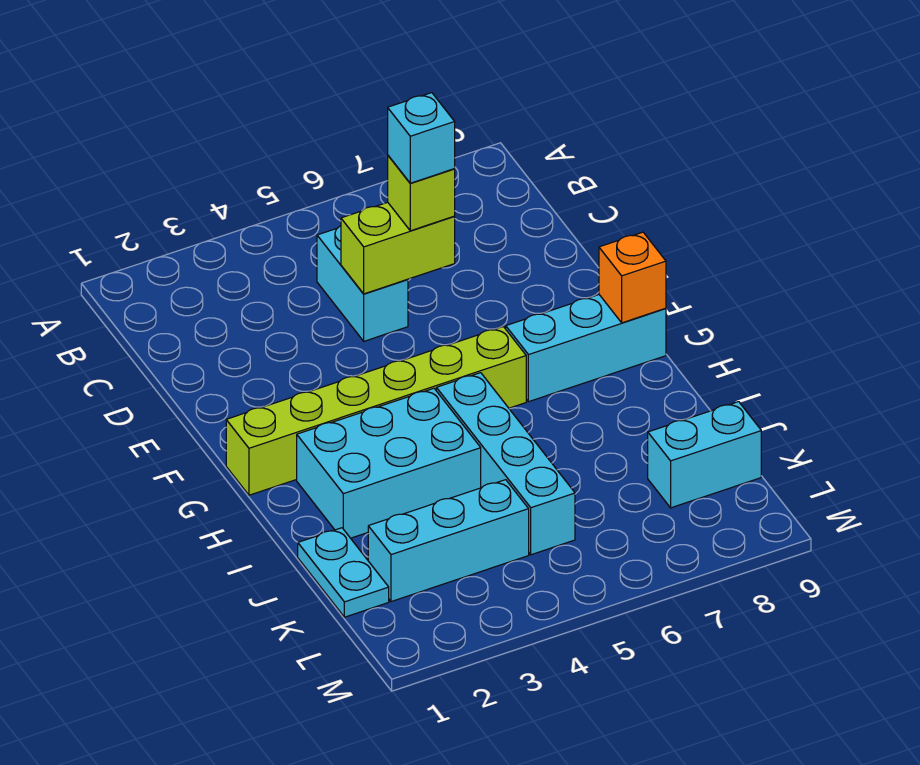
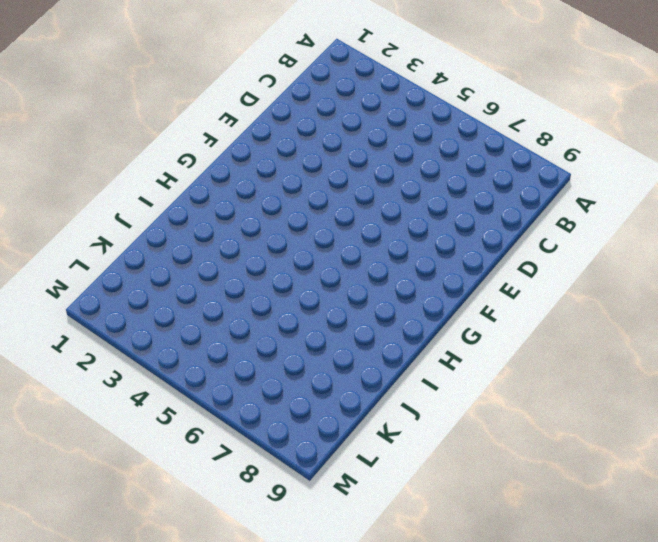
none -> cyan 1x2 brick [317,226,408,341]
none -> lime 1x6 brick [226,327,526,495]
none -> cyan 1x3 brick [506,295,666,402]

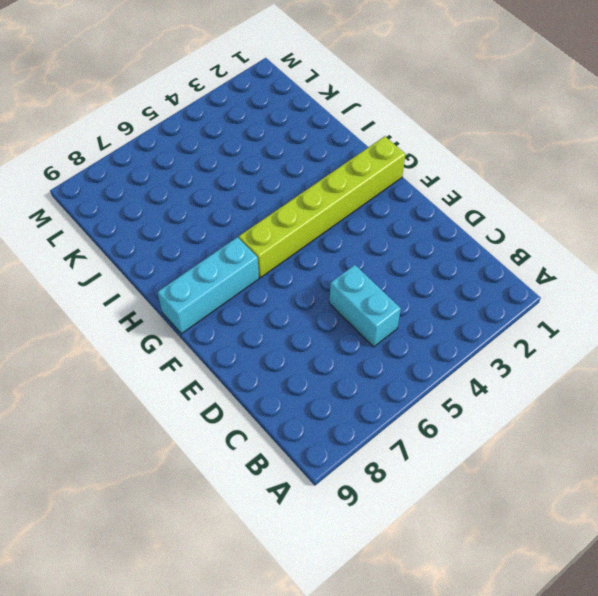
none -> cyan 2x3 brick [297,388,481,538]
none -> cyan 1x4 brick [436,373,575,555]
none -> cyan 1x2 plate [298,528,389,617]

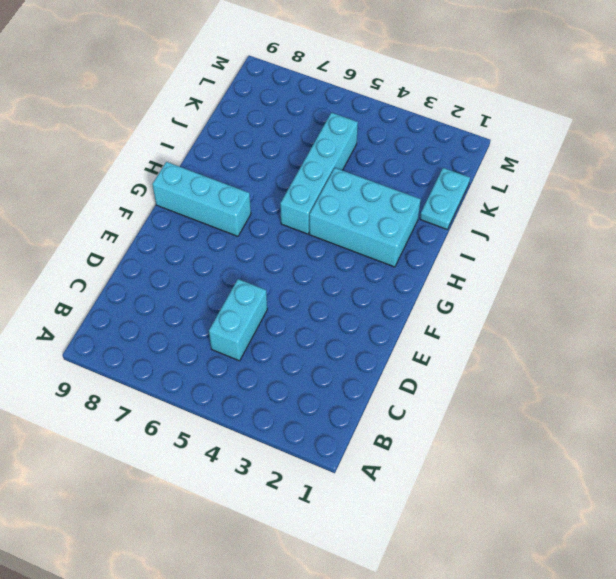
none -> lime 1x6 brick [226,327,526,495]
none -> cyan 1x3 brick [368,480,529,602]
none -> cyan 1x2 brick [648,402,761,508]

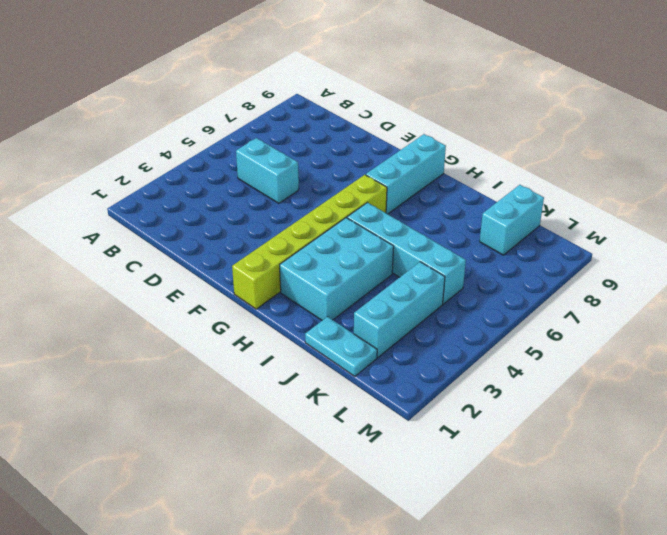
none -> lime 1x2 brick [341,202,455,294]
none -> orange 1x1 brick [599,232,666,323]
none -> lime 1x1 brick [388,156,455,231]

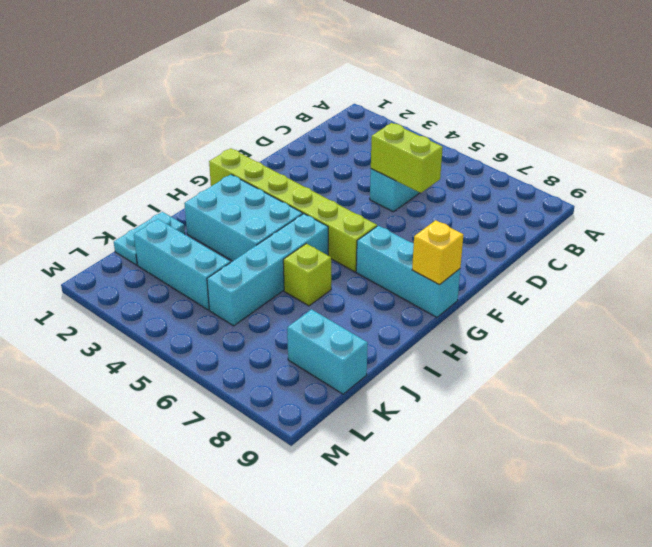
yellow 1x1 brick [412,220,463,285] -> orange 1x1 brick [599,232,666,323]
lime 1x1 brick [283,244,331,306] -> lime 1x1 brick moved to [388,156,455,231]
none -> cyan 1x1 brick [388,93,455,183]

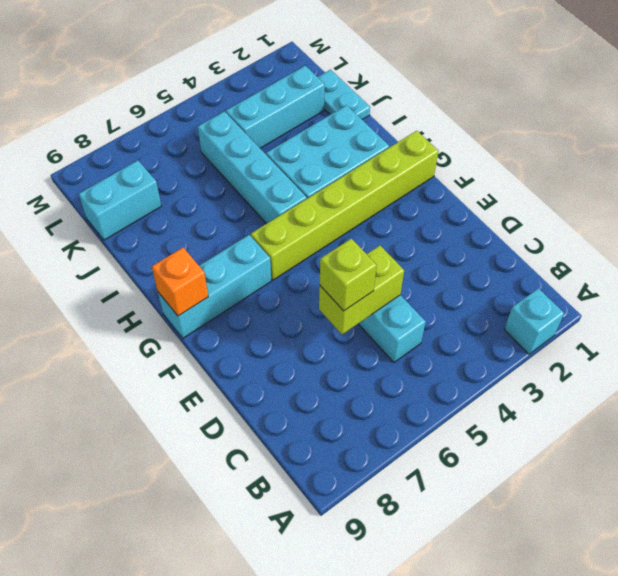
cyan 1x1 brick [504,288,564,354] -> cyan 1x1 brick moved to [388,93,455,183]

